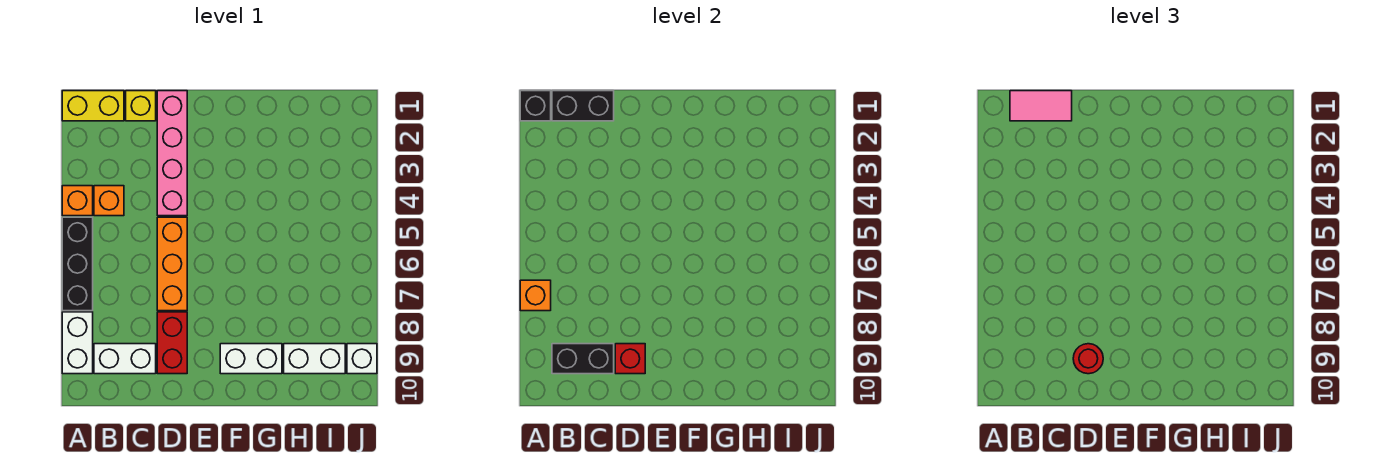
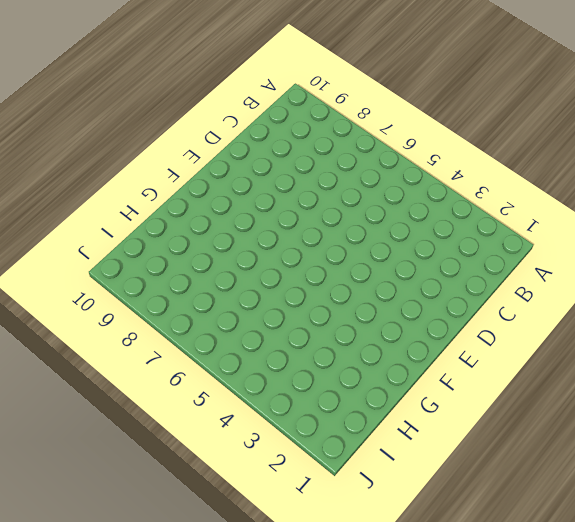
none -> yellow 1x2 brick [62,91,124,121]
none -> orange 1x1 brick [62,186,93,216]
none -> black 1x3 brick [62,217,93,311]

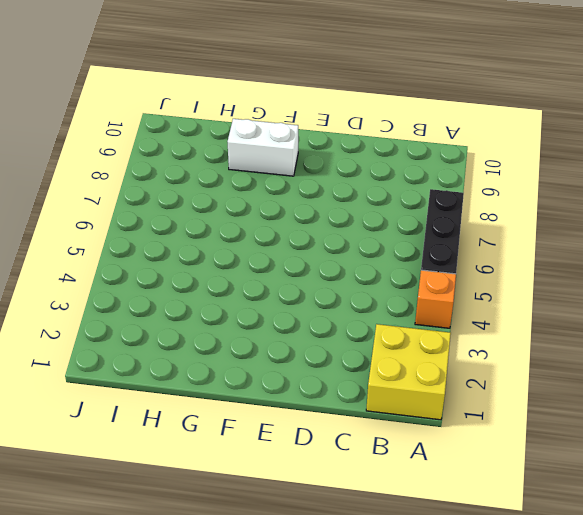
yellow 2x2 brick [366,324,451,420] -> yellow 1x2 brick [62,91,124,121]
none -> white 1x2 brick [62,312,93,374]
none -> orange 1x1 brick [94,186,124,216]
none -> white 1x2 brick [94,344,156,374]

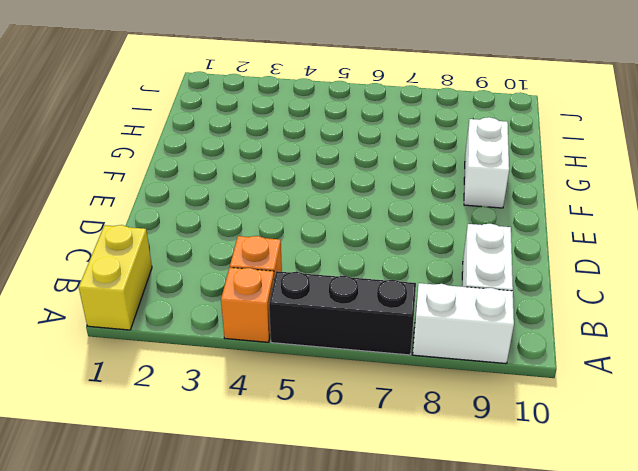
none -> yellow 1x1 brick [126,91,156,121]
none -> pink 1x4 brick [157,91,187,216]
none -> orange 1x3 brick [157,217,187,311]

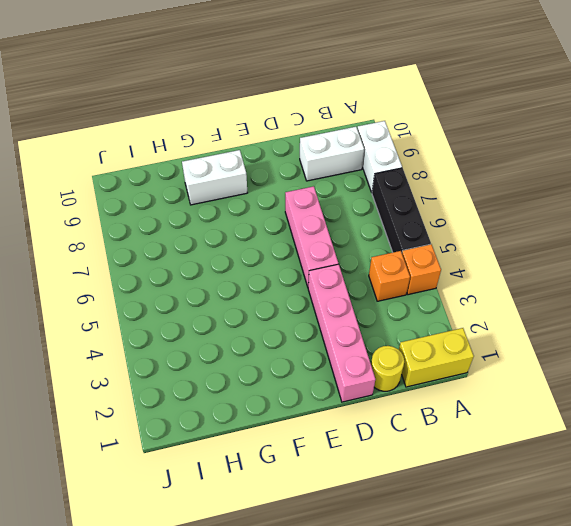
yellow 1x1 round brick [371,346,404,391] -> yellow 1x1 brick [126,91,156,121]
pink 1x3 brick [285,186,338,287] -> orange 1x3 brick [157,217,187,311]
none -> red 1x2 brick [157,312,187,374]
none -> white 1x2 brick [284,344,345,374]
none -> white 1x1 brick [347,344,377,374]

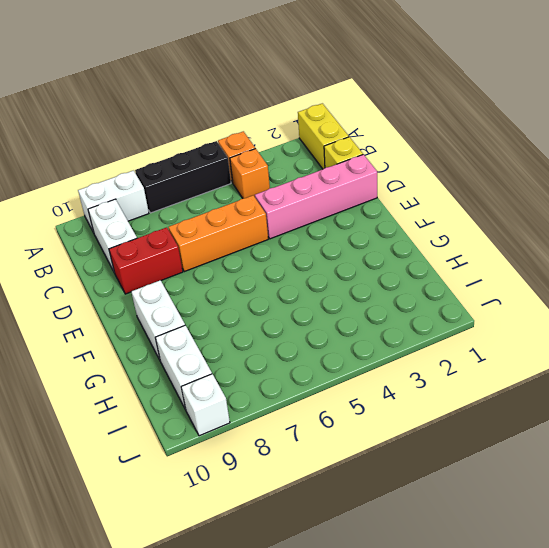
none -> black 1x1 brick [520,91,551,121]
none -> orange 1x1 brick [520,280,551,311]
none -> black 1x2 brick [552,91,614,121]

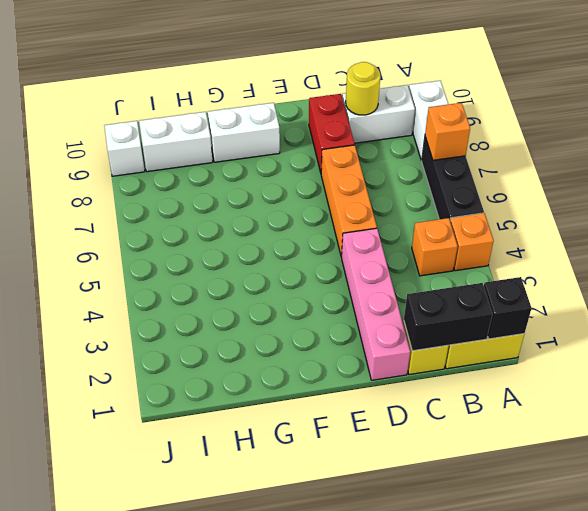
yellow 1x1 round brick [346,62,380,115] -> black 1x2 brick [552,344,614,374]
none -> red 1x1 brick [615,344,645,374]
none -> pink 1x2 tile [1010,91,1072,121]
none -> red 1x1 round brick [1073,344,1103,374]

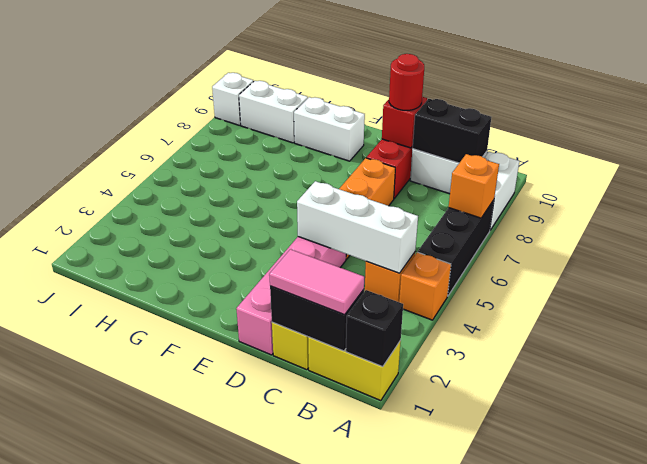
white 1x3 brick [297,181,418,273] -> none

